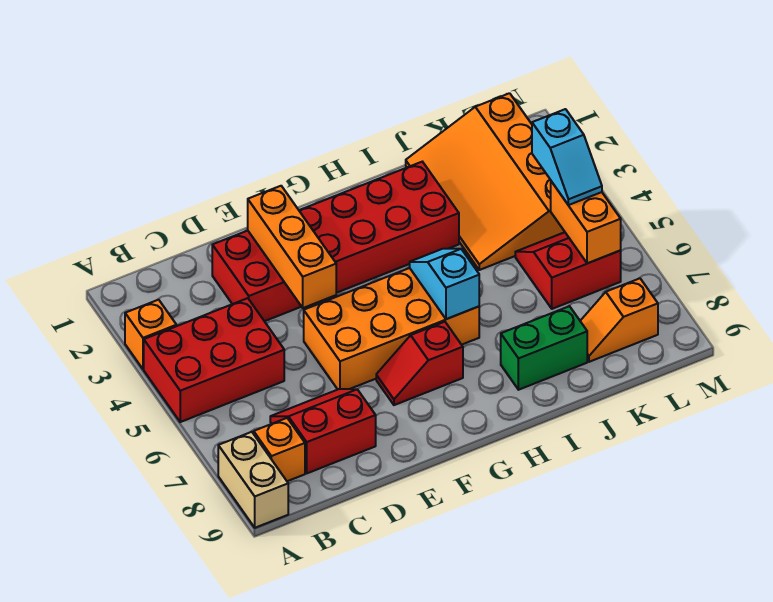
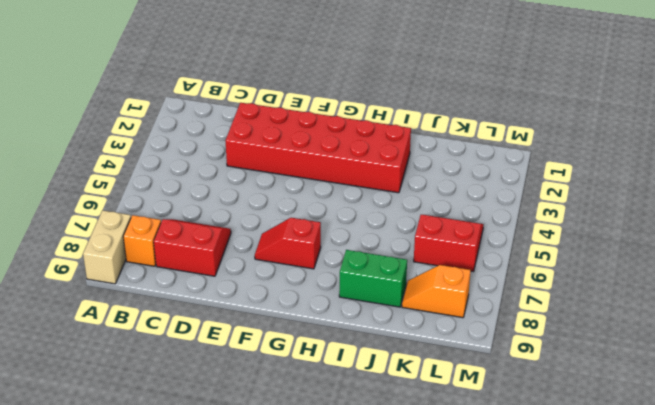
none -> orange 1x1 brick [125,300,177,369]
none -> red 2x3 brick [144,298,284,422]
none -> orange 2x4 brick [304,268,479,389]

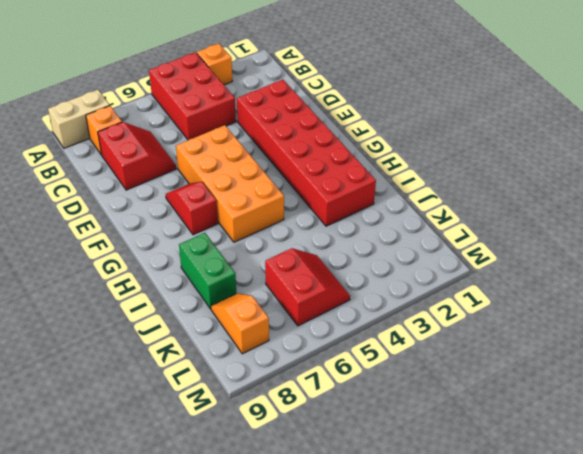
none -> orange 3x4 slope [406,93,565,270]
none -> orange 1x3 brick [248,186,336,308]
none -> cyan 1x2 slope [410,249,479,319]

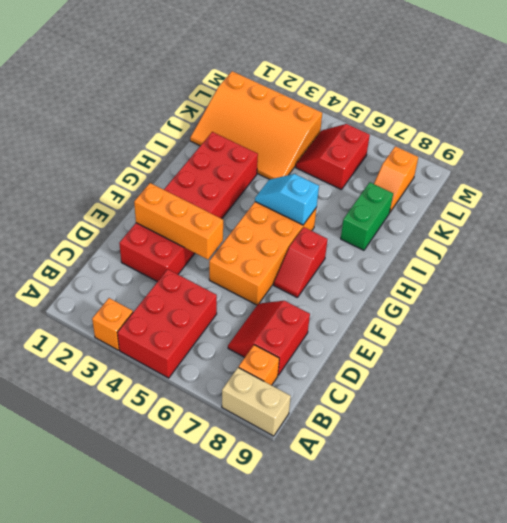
none -> orange 1x2 brick [551,181,621,263]
none -> cyan 1x2 slope [532,109,602,205]

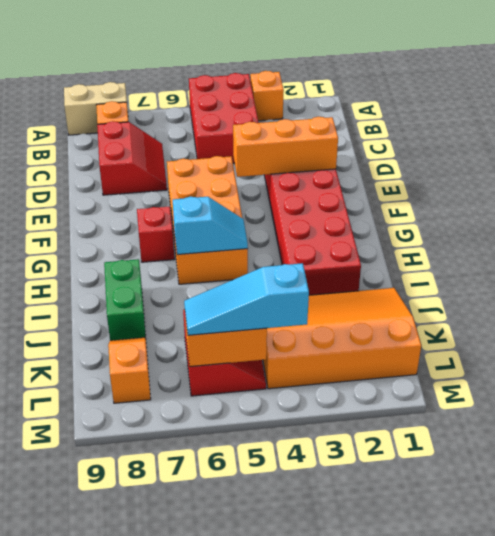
cyan 1x3 slope [184,263,309,335] -> cyan 1x2 slope [532,109,602,205]

